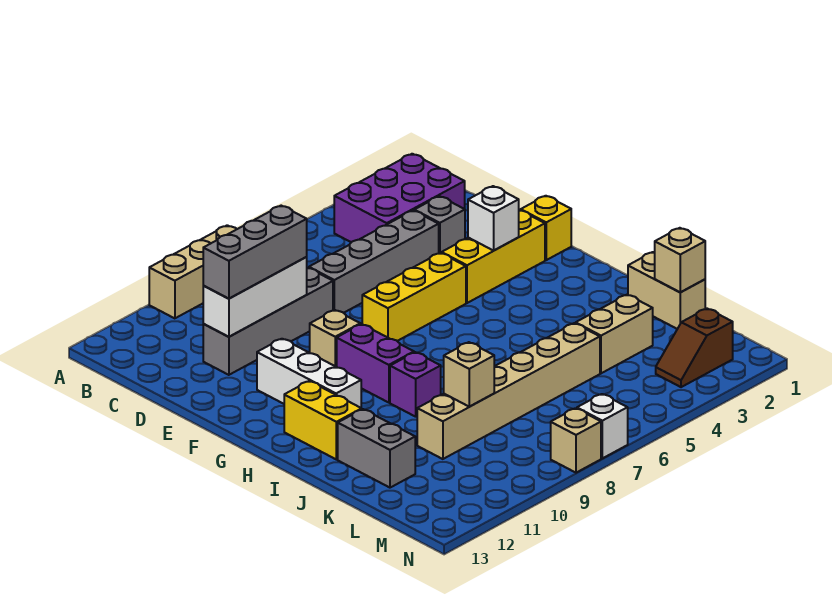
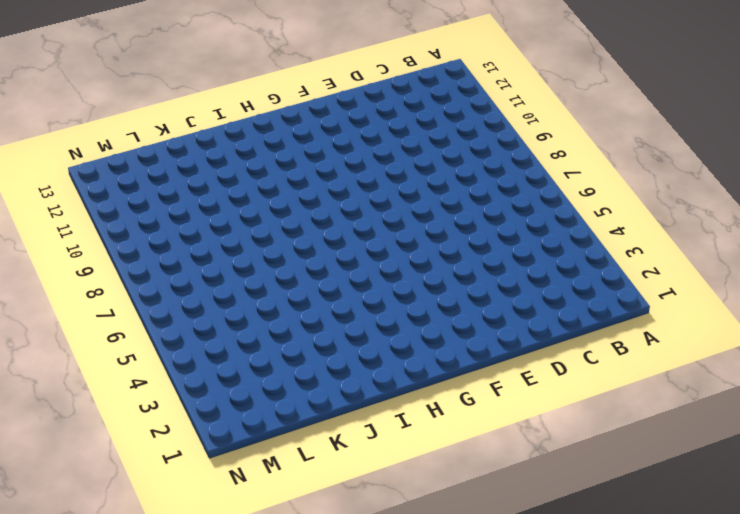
none -> tan 1x3 brick [149,225,237,318]
none -> purple 2x3 brick [334,154,465,242]
none -> grey 1x1 brick [414,196,465,253]

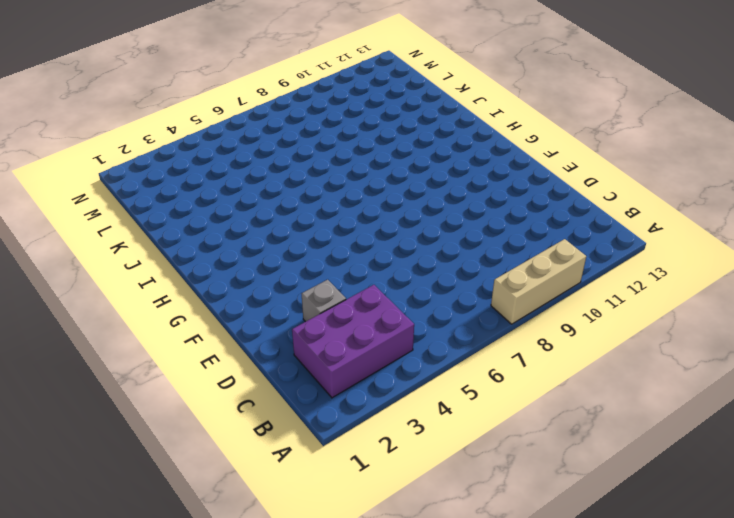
none -> grey 1x4 brick [309,210,439,313]
none -> grey 1x4 brick [203,268,333,375]
none -> yellow 1x1 brick [521,196,571,260]

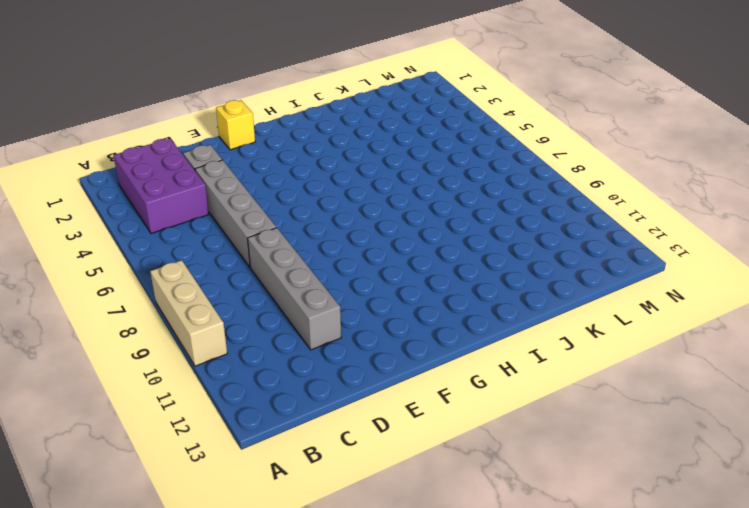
none -> yellow 1x3 brick [442,210,545,303]
none -> yellow 1x3 brick [362,253,466,341]
none -> tan 1x1 brick [310,310,360,367]

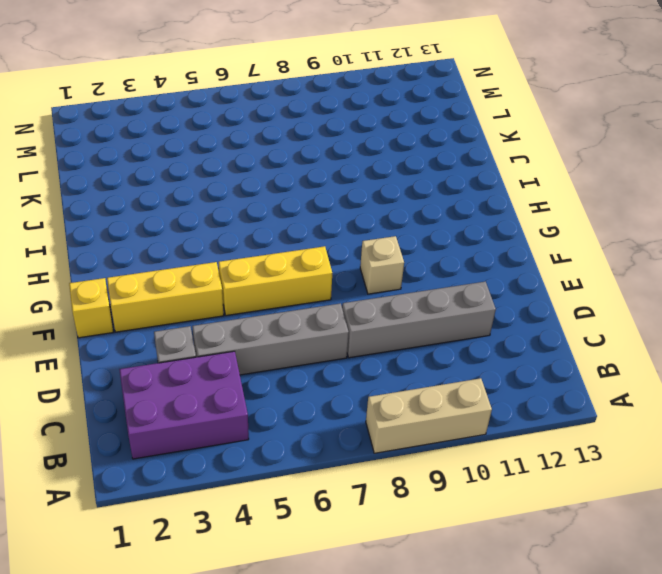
none -> white 1x3 brick [257,339,361,408]
none -> purple 1x2 brick [337,324,414,403]
none -> yellow 1x2 brick [284,381,362,460]

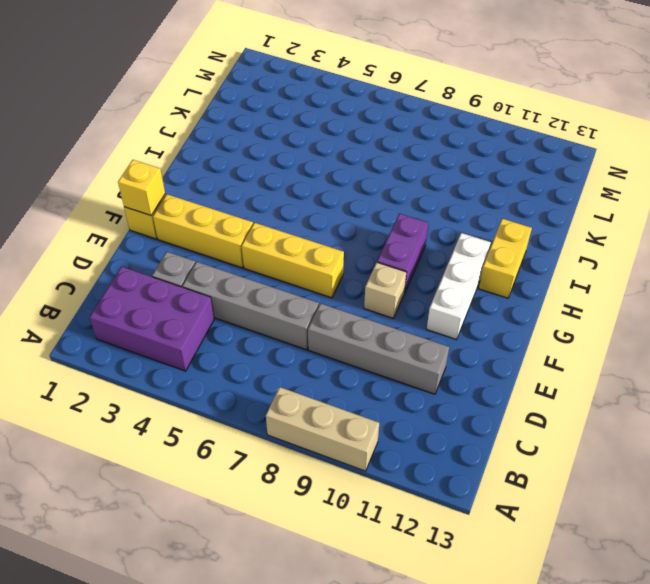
yellow 1x1 brick [118,160,165,215] -> none
none -> purple 1x1 brick [390,352,441,417]
none -> tan 1x2 brick [628,252,705,329]
none -> grey 1x2 brick [338,409,415,488]

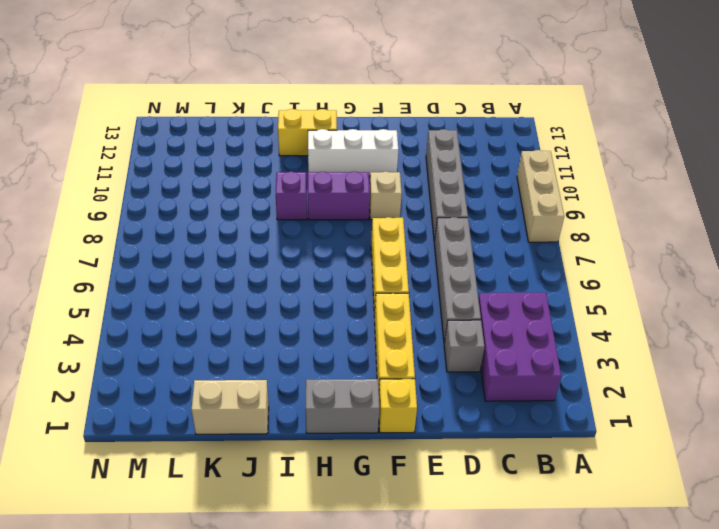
grey 1x2 brick [306,379,379,433] -> grey 1x2 brick moved to [338,409,415,488]
none -> tan 1x2 brick [576,295,653,373]
none -> tan 1x6 brick [417,323,600,459]
none -> brown 1x2 slope [656,309,733,387]

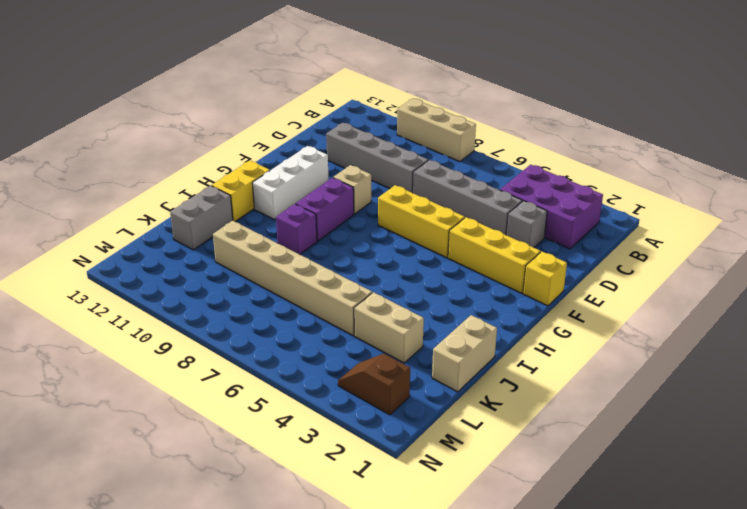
none -> white 1x1 brick [577,394,628,458]
none -> tan 1x1 brick [551,408,601,473]
none -> white 1x3 brick [203,257,307,337]

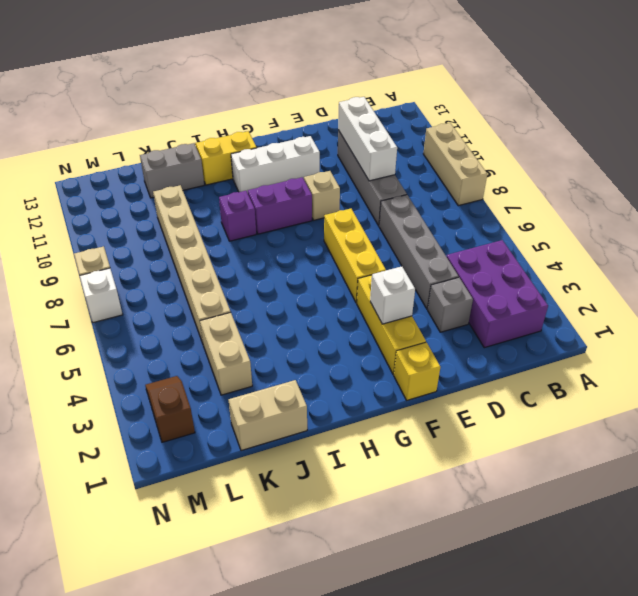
none -> tan 1x1 brick [655,228,705,292]
none -> tan 1x1 brick [444,342,494,406]
none -> grey 1x3 brick [203,206,307,299]

